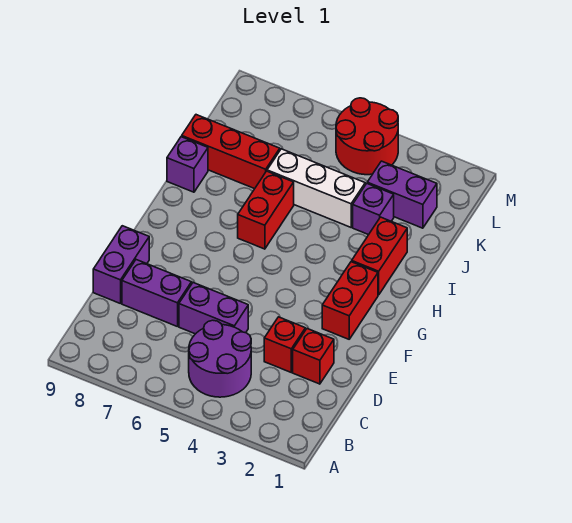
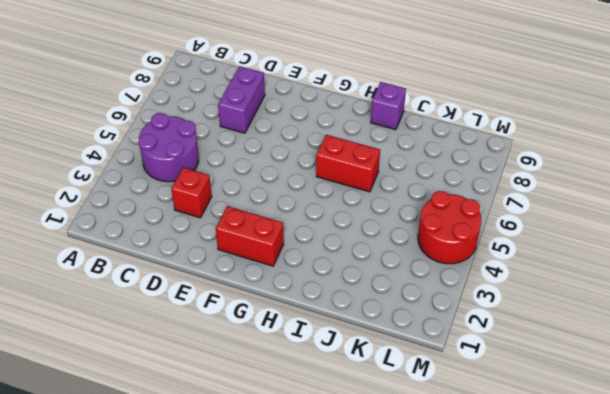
none -> red 1x1 brick [293,329,334,384]
none -> purple 1x2 brick [179,283,248,334]
none -> purple 1x2 brick [93,226,149,304]

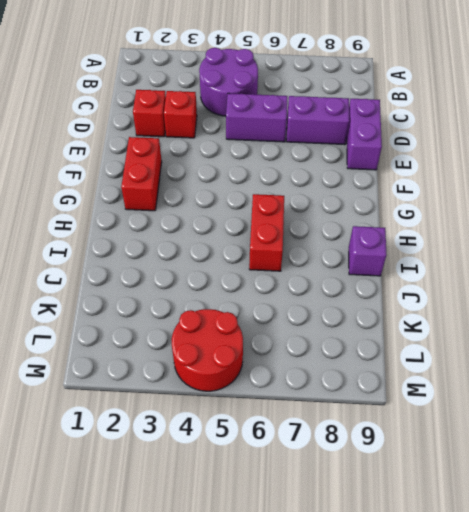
none -> red 1x2 brick [352,217,407,295]
none -> purple 1x1 brick [353,184,394,235]
none -> white 1x3 brick [267,149,365,227]

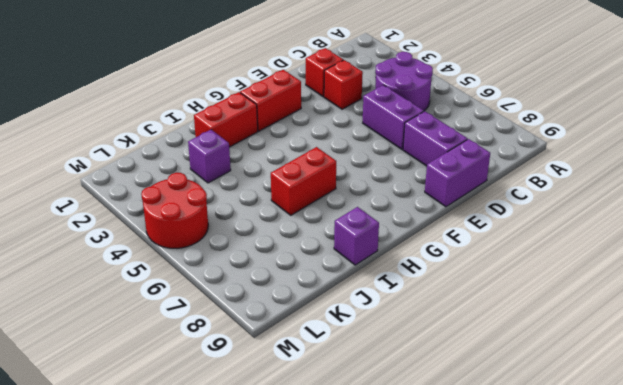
none -> white 1x3 brick [267,149,365,227]
none -> red 1x3 brick [182,115,280,189]
none -> purple 1x2 brick [367,161,437,228]

